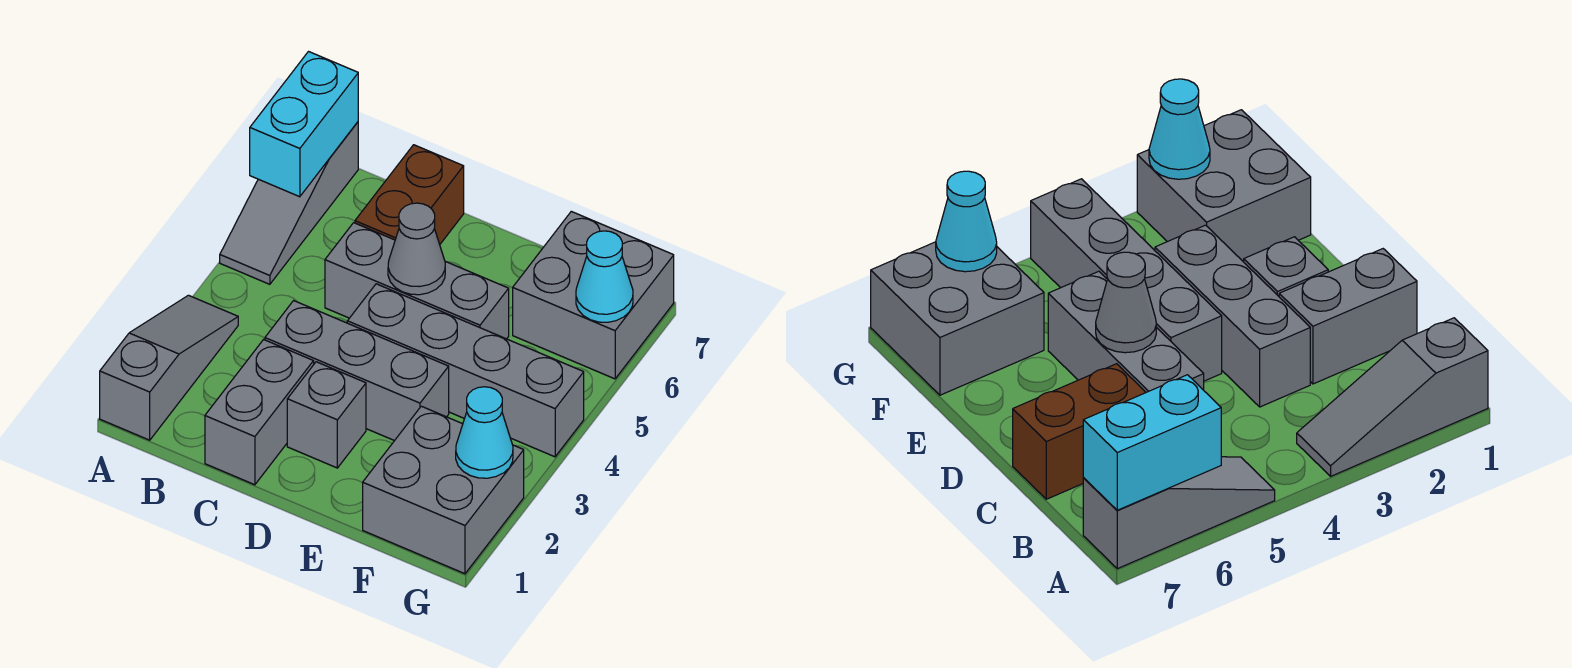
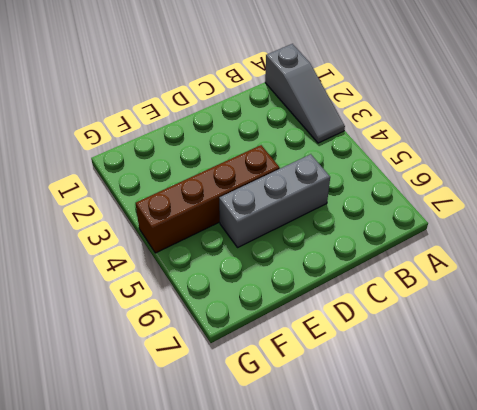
brown 1x4 brick [136,145,280,253] -> grey 1x4 brick [347,284,584,457]
none -> grey 1x3 slope [220,122,358,284]
none -> grey 1x2 brick [205,340,314,485]
none -> grey 1x3 brick [265,301,449,441]

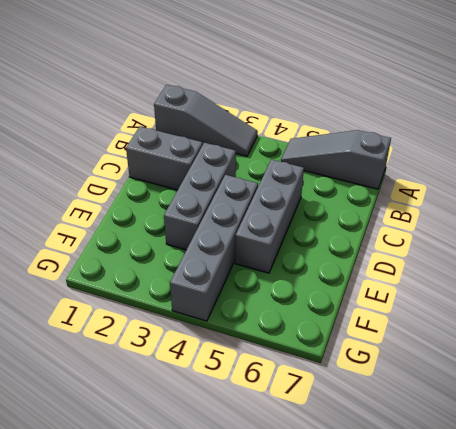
none -> brown 1x2 brick [355,145,464,244]
none -> grey 1x1 brick [287,362,366,468]
none -> grey 2x2 brick [363,406,524,574]

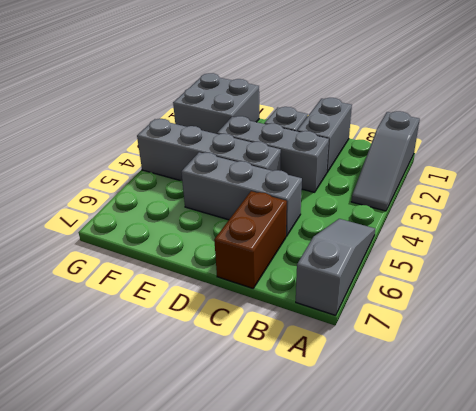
none -> grey 2x2 brick [513,211,674,379]
none -> cyan 1x2 brick [250,52,358,197]
none -> grey 1x1 cone [388,203,445,295]

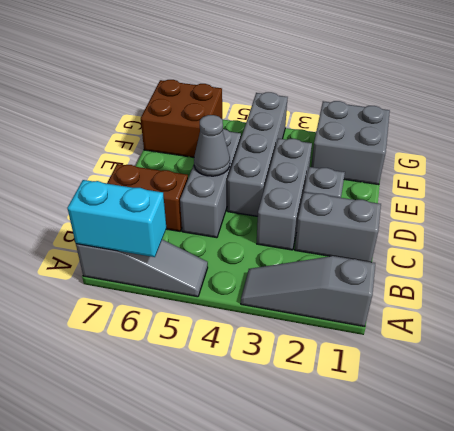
brown 2x2 brick [141,80,222,157] -> grey 2x2 brick [513,211,674,379]
none -> cyan 1x1 cone [456,387,513,478]
none -> cyan 1x1 cone [576,231,633,322]

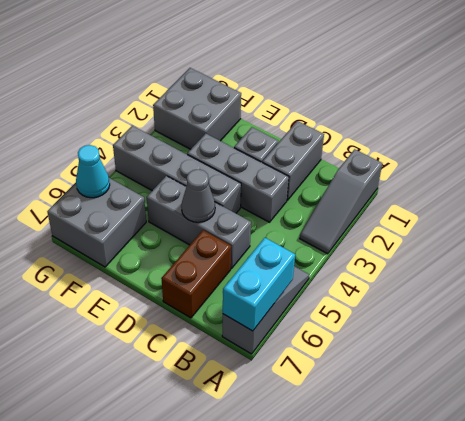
none -> cyan 1x1 cone [456,387,513,478]

